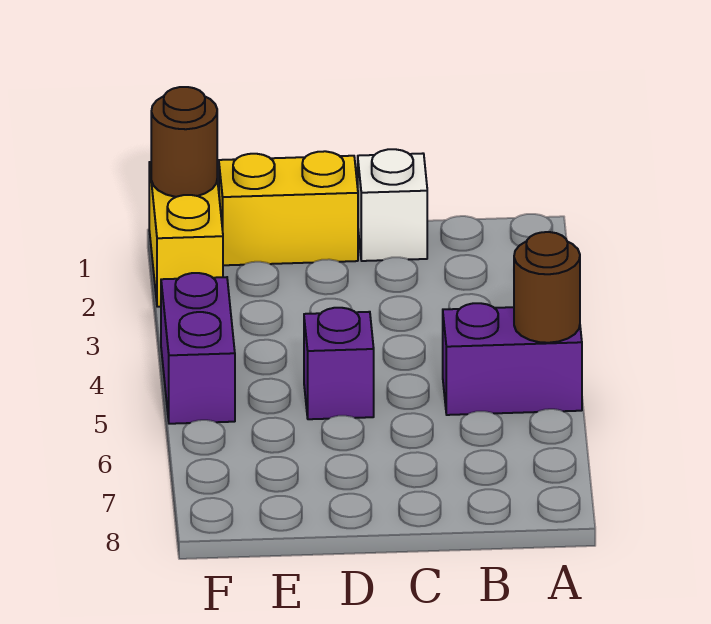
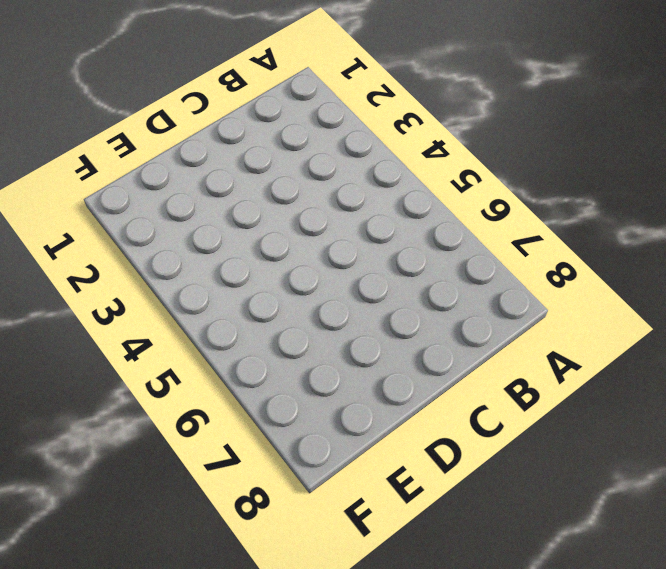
none -> purple 1x2 brick [443,303,582,415]
none -> white 1x1 brick [358,149,427,261]

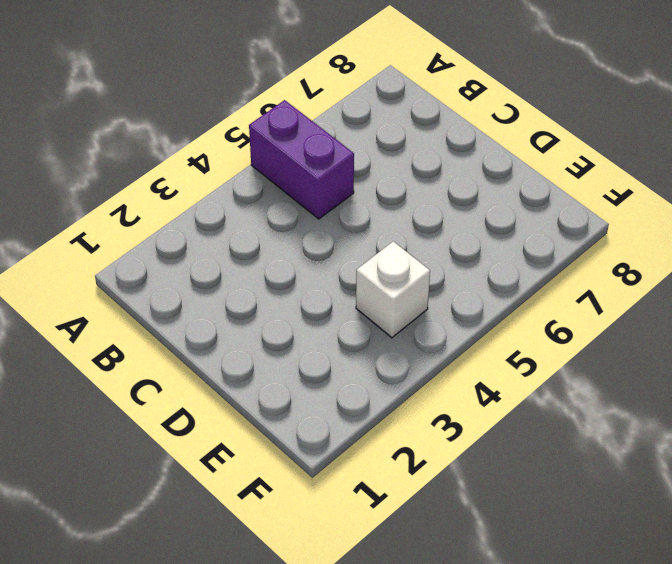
white 1x1 brick [356,241,430,338] -> white 1x1 brick moved to [358,149,427,261]
none -> yellow 1x2 brick [219,151,358,265]
none -> purple 1x1 brick [304,308,374,419]

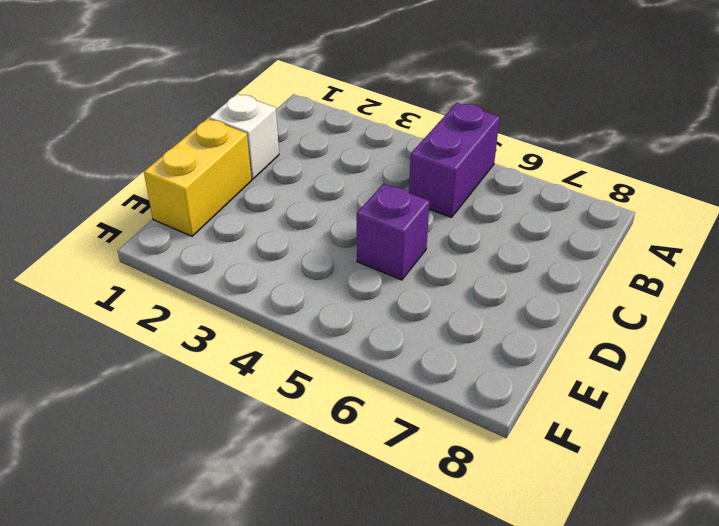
none -> yellow 1x2 brick [149,162,223,307]
none -> purple 1x2 brick [161,273,235,424]

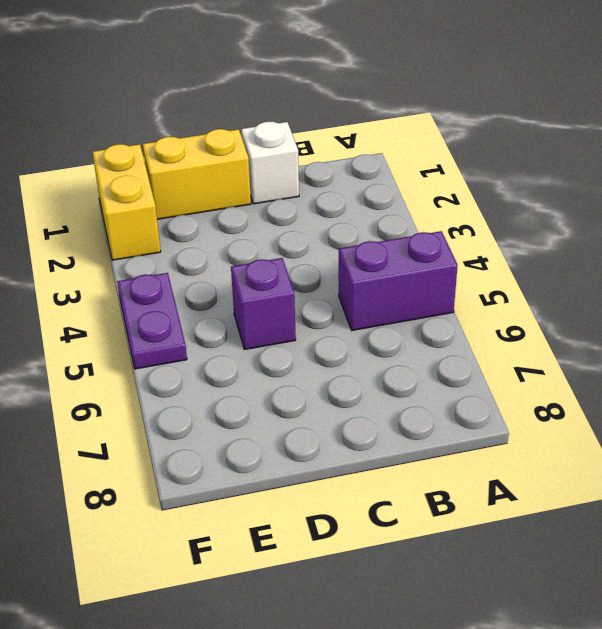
purple 1x2 plate [117,273,187,369] -> purple 1x2 brick [161,273,235,424]
none -> brown 1x1 round brick [514,232,580,343]
none -> brown 1x1 round brick [151,87,217,197]

